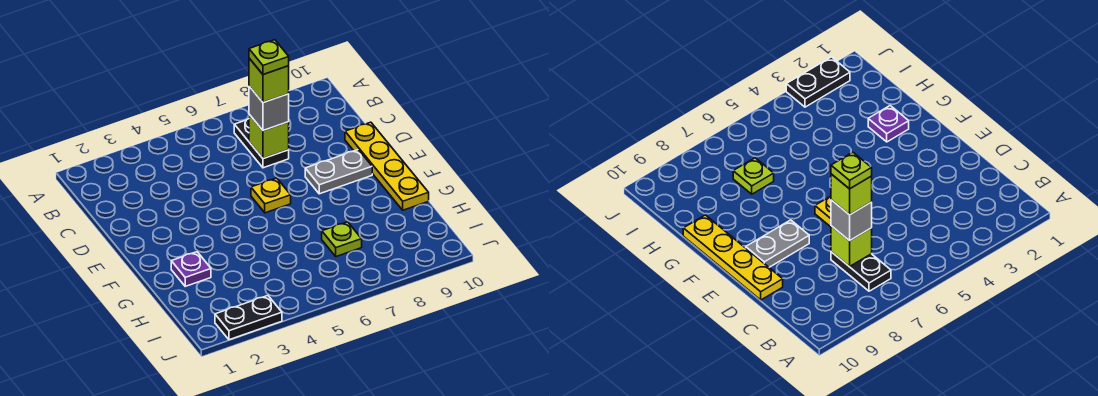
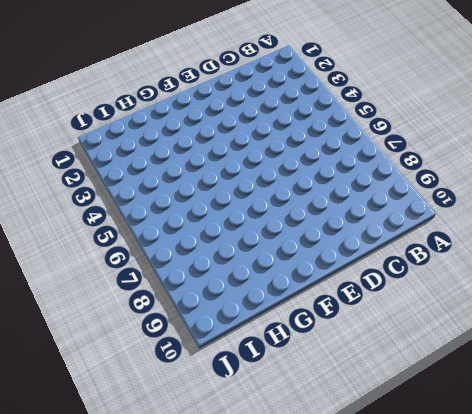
none -> black 1x2 plate [234,119,289,168]
none -> yellow 1x4 plate [345,122,429,210]

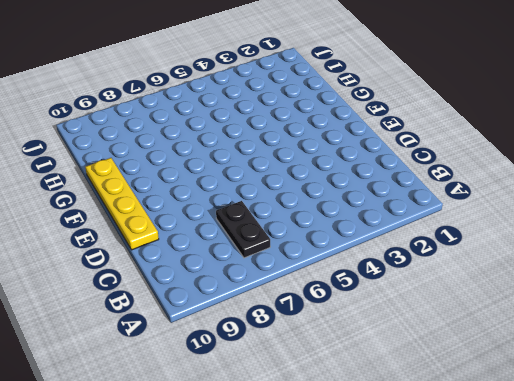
none -> yellow 1x1 plate [251,178,291,213]
none -> grey 1x2 plate [305,150,372,194]

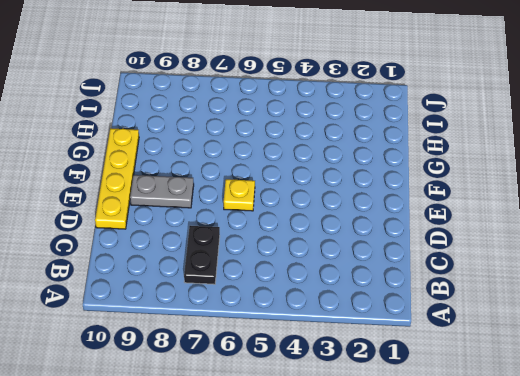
none -> purple 1x1 plate [171,252,211,286]
none -> lime 1x1 plate [322,222,362,257]

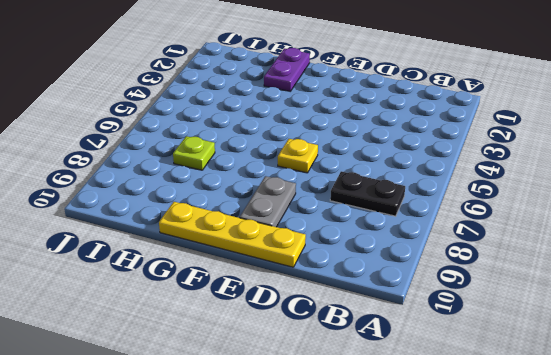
purple 1x2 plate [264,48,310,91] -> purple 1x1 plate [171,252,211,286]
none -> black 1x2 plate [215,296,282,340]
none -> lime 1x1 brick [249,114,289,159]

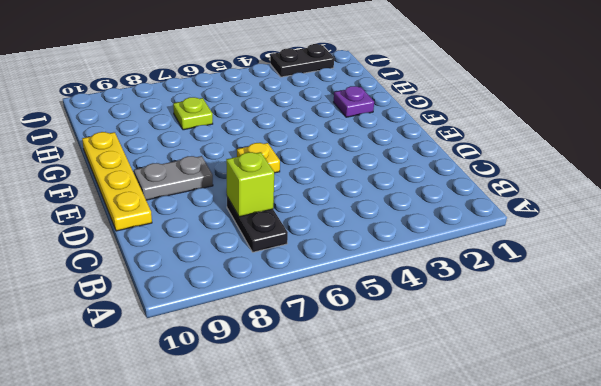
none -> grey 1x1 brick [249,86,289,131]
none -> lime 1x1 brick [249,58,289,103]

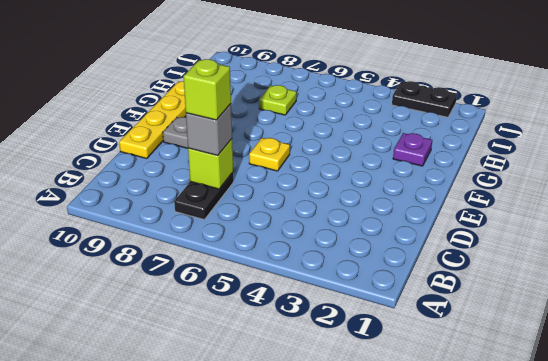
none -> lime 1x1 plate [249,40,289,75]

